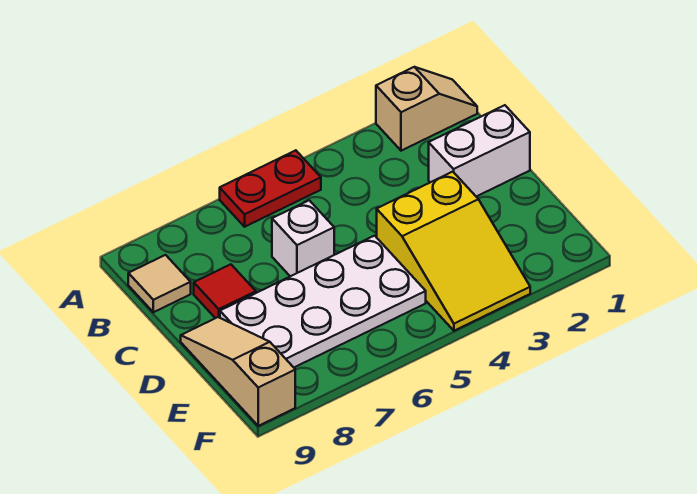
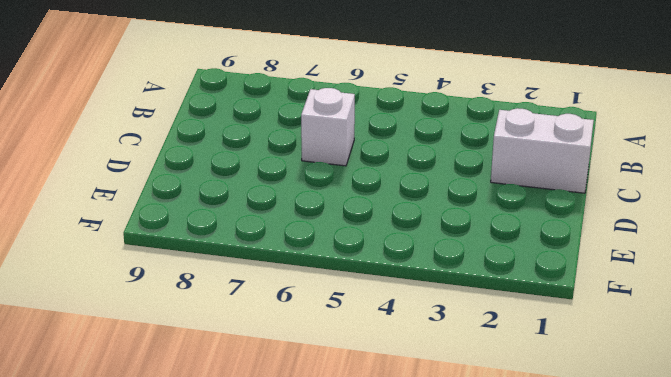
none -> tan 1x2 slope [376,67,477,151]
none -> red 1x2 plate [220,150,321,227]

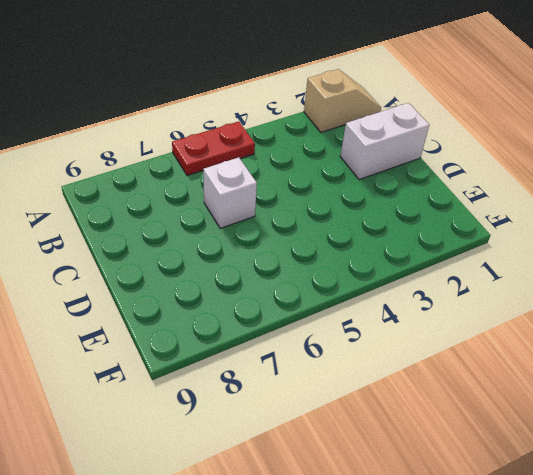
none -> tan 1x1 tile [128,255,191,312]
none -> red 1x1 tile [194,264,256,318]

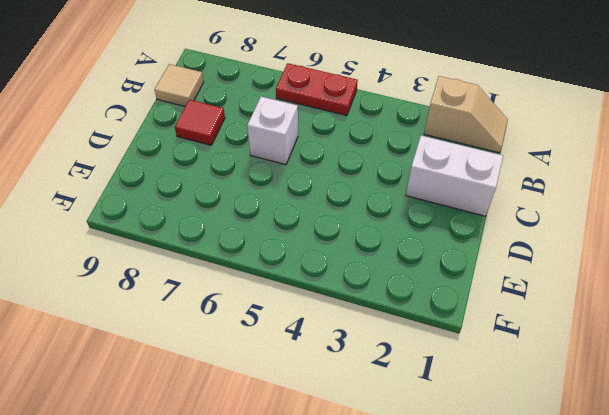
none -> yellow 2x3 slope [377,172,530,331]
none -> white 2x4 plate [220,236,426,367]

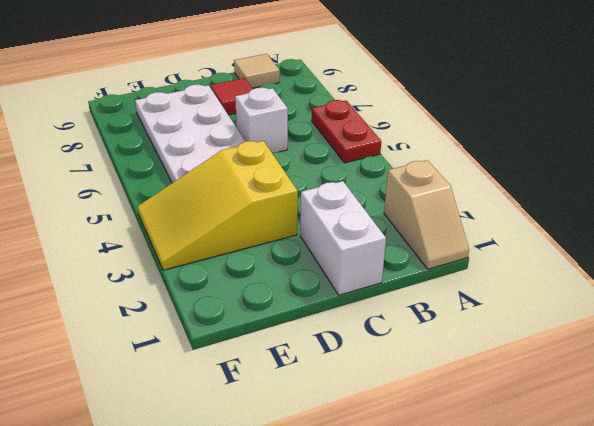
none -> tan 1x3 slope [181,317,295,426]

